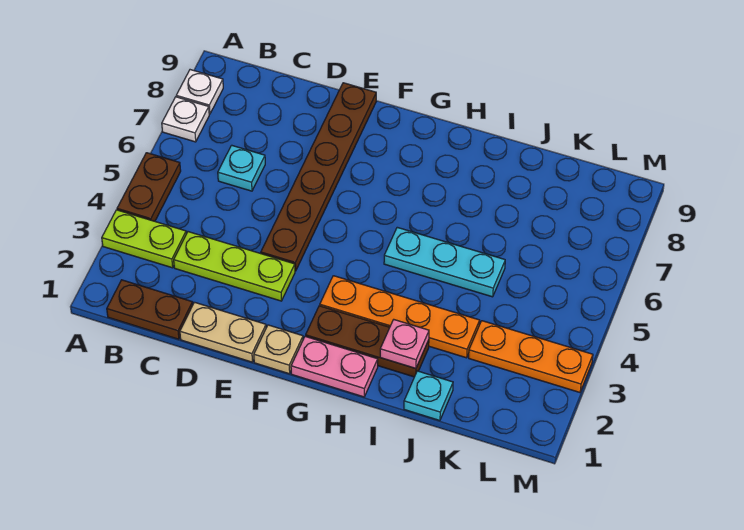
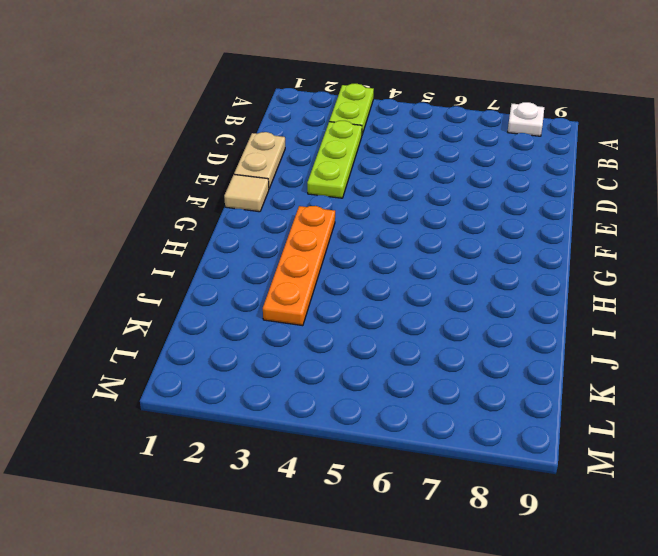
tan 1x1 tile [224,174,269,212] -> tan 1x1 plate [254,325,303,374]
none -> brown 1x2 plate [117,153,181,221]
none -> white 1x1 plate [162,97,209,142]
none -> brown 1x2 plate [107,280,193,339]

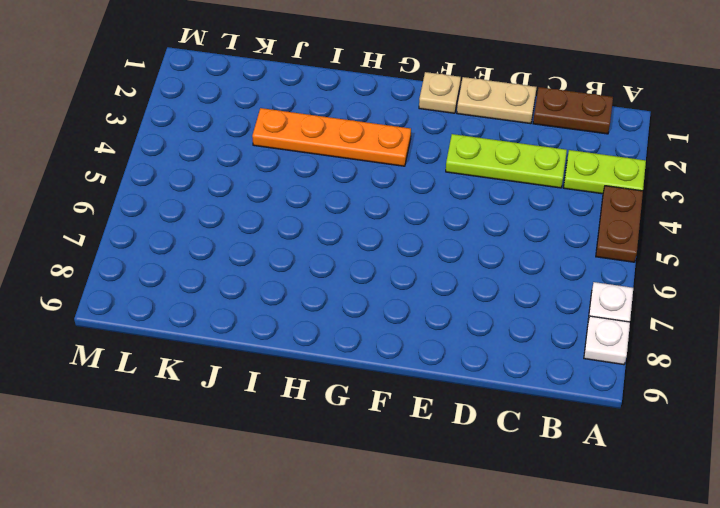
none -> cyan 1x1 plate [218,145,265,191]
none -> brown 1x6 plate [261,83,376,271]
none -> pink 1x2 plate [291,336,378,397]

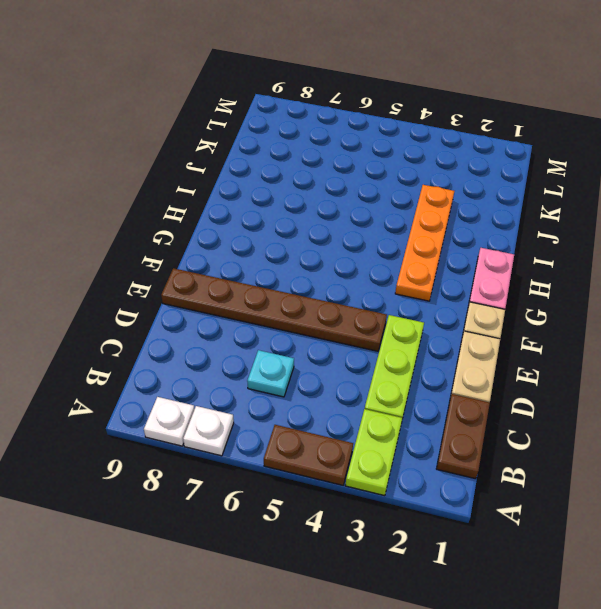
none -> brown 1x3 plate [306,306,429,377]
none -> cyan 1x3 plate [384,227,505,297]
none -> cyan 1x1 plate [404,371,453,421]

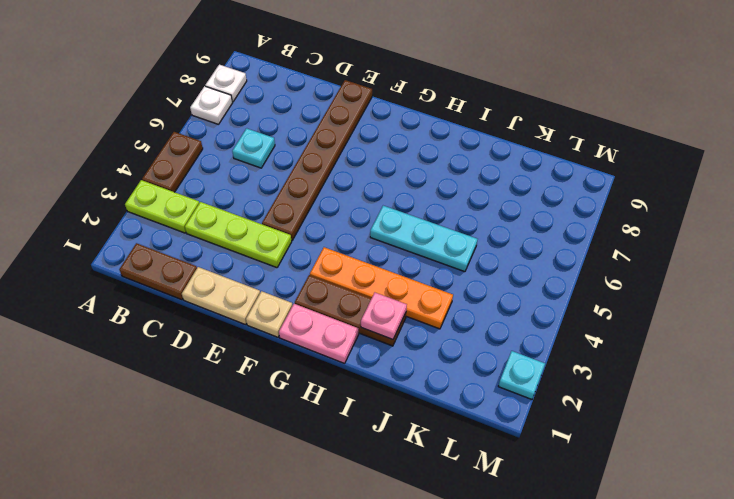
cyan 1x1 plate [498,351,545,399] -> cyan 1x1 plate moved to [404,371,453,421]
none -> orange 1x3 plate [469,321,593,392]

